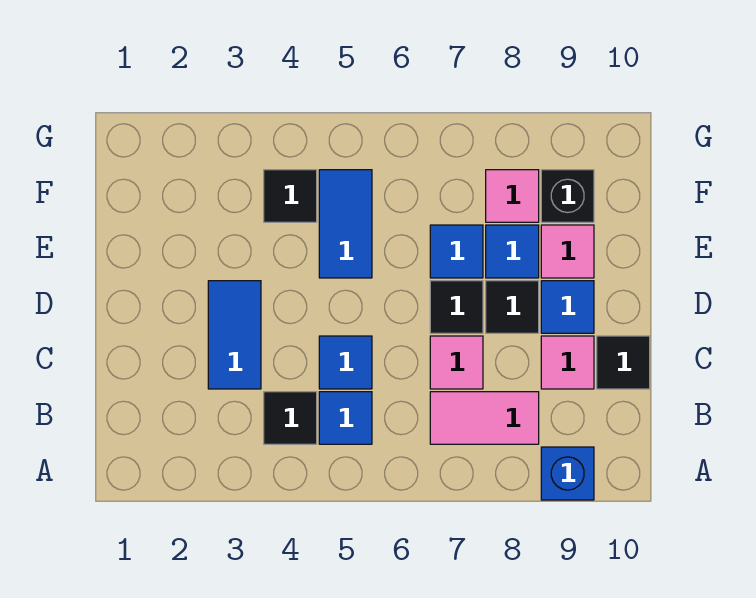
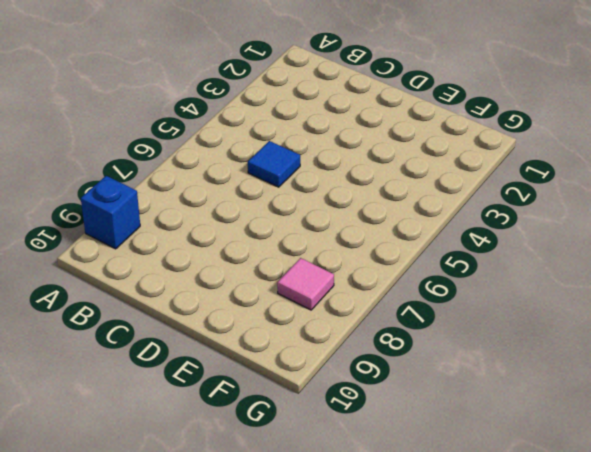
none -> black 1x1 tile [264,392,317,444]
none -> blue 1x1 tile [319,392,372,444]
none -> pink 1x2 tile [430,392,539,444]

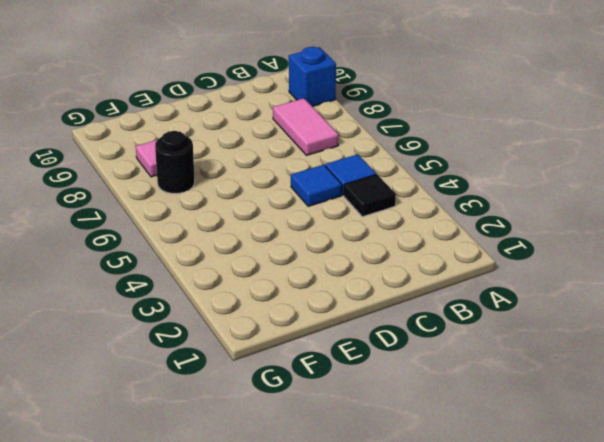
black 1x1 round brick [155,131,195,193] -> none
none -> blue 1x2 tile [208,281,261,389]
none -> pink 1x1 tile [430,336,483,389]
none -> pink 1x1 tile [541,336,594,389]

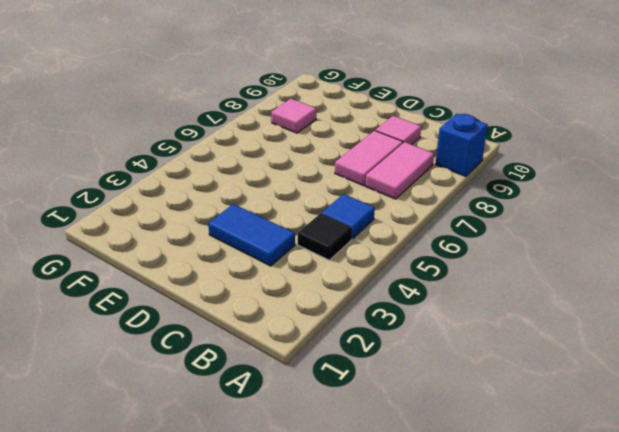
pink 1x2 tile [335,131,403,186] -> pink 1x1 tile [430,336,483,389]
none -> blue 1x1 tile [319,336,372,389]
none -> black 1x1 tile [597,336,650,389]
none -> black 1x1 tile [430,281,483,333]

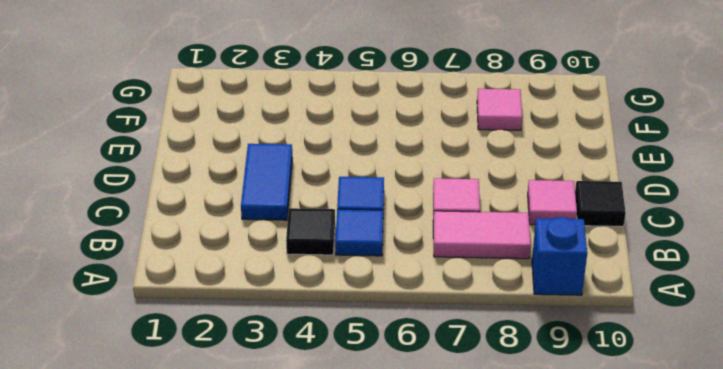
none -> black 1x1 tile [430,281,483,333]
none -> black 1x1 tile [486,281,539,333]
none -> blue 1x1 tile [541,281,594,333]

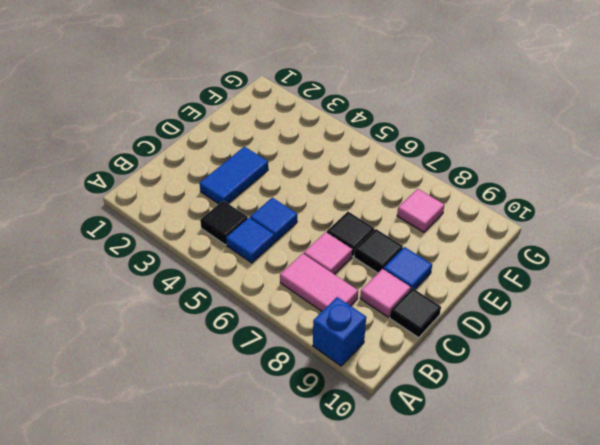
none -> blue 1x2 tile [319,170,372,278]
none -> blue 1x1 tile [430,225,483,278]
none -> blue 1x1 tile [486,225,539,278]

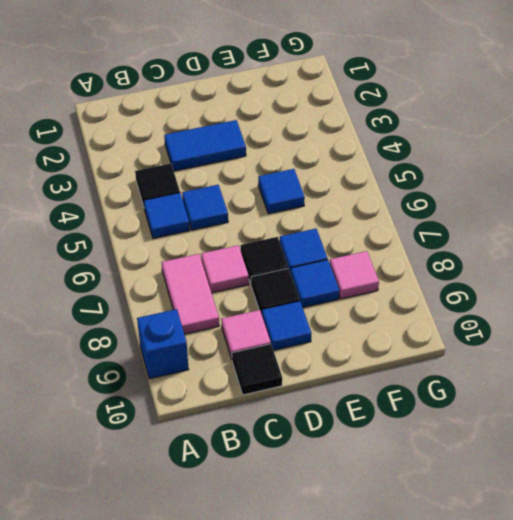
blue 1x1 tile [258,169,305,214] -> blue 1x2 tile [319,170,372,278]
none -> pink 1x1 tile [541,225,594,278]
none -> black 1x1 tile [264,170,317,222]
none -> black 1x1 brick [541,170,594,222]

